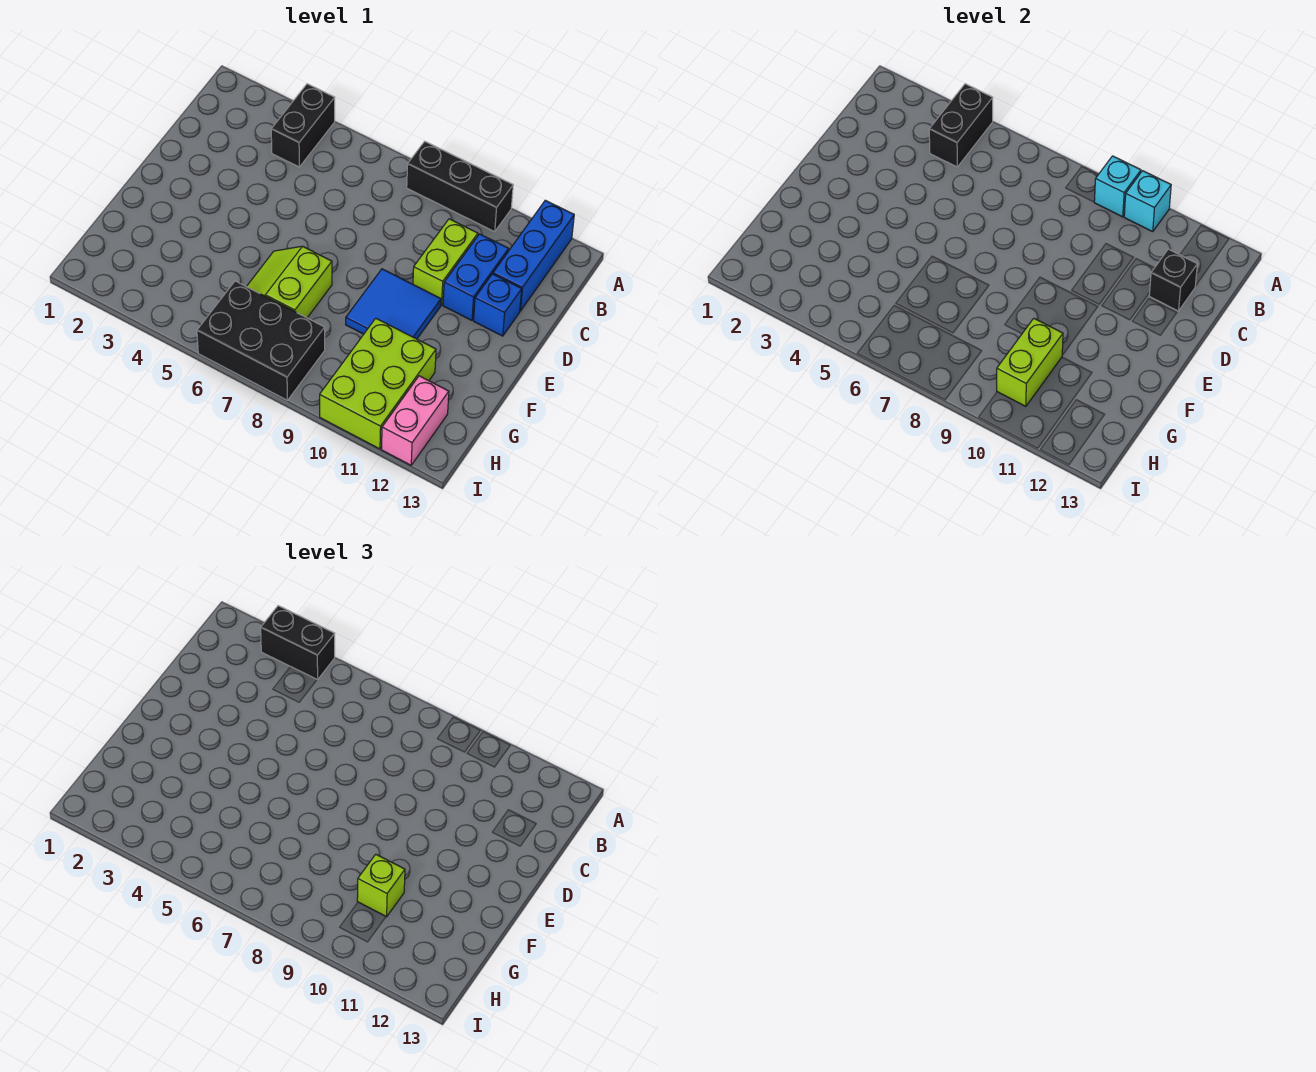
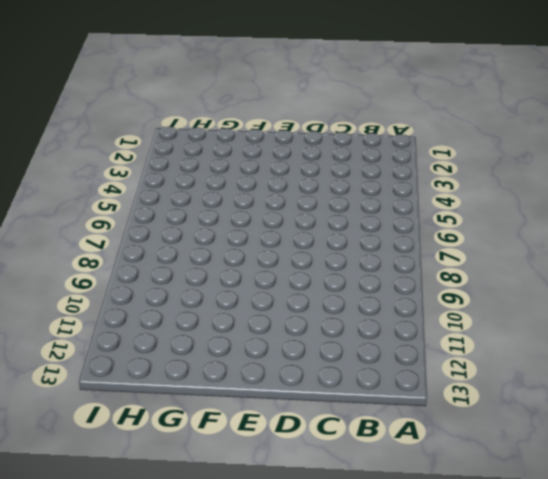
none -> black 1x2 brick [271,84,335,167]
none -> black 1x3 brick [407,141,513,232]
none -> blue 1x3 brick [493,200,574,311]

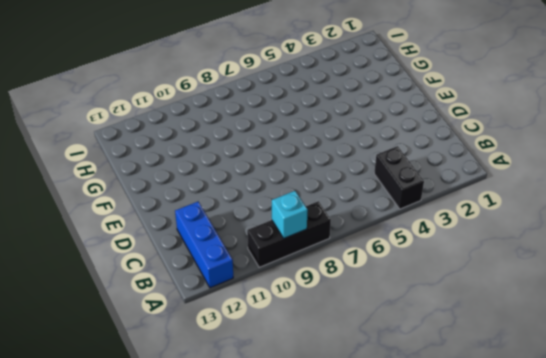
none -> lime 1x2 brick [413,219,478,305]
none -> blue 1x2 brick [443,234,509,320]
none -> blue 1x1 brick [474,274,522,336]

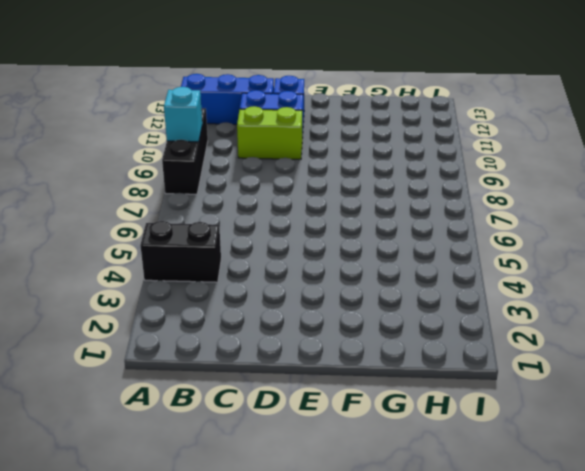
none -> blue 2x2 tile [346,269,441,339]
none -> lime 2x2 slope [246,246,332,318]
none -> lime 2x3 brick [320,318,436,449]

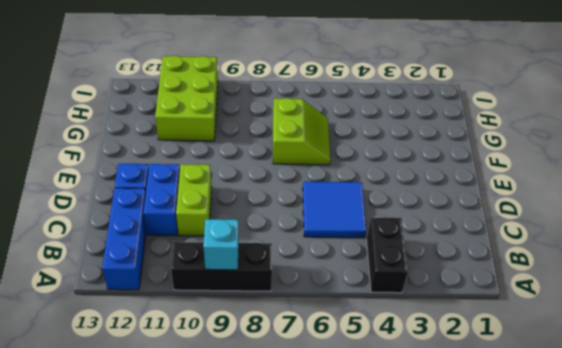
blue 2x2 tile [303,182,366,238] -> blue 2x2 tile moved to [346,269,441,339]
none -> black 2x3 brick [197,281,325,400]
none -> pink 1x2 brick [382,376,449,465]
none -> black 1x2 brick [929,84,993,167]

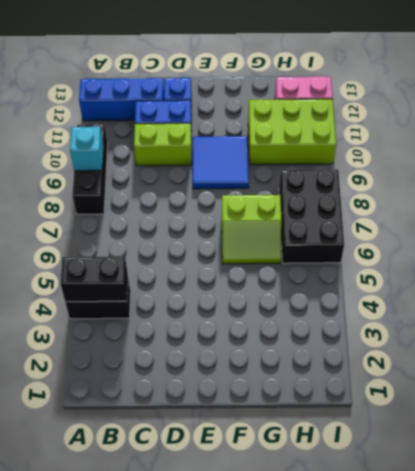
none -> cyan 1x1 brick [1124,171,1171,232]
none -> black 1x1 brick [1149,249,1197,311]
none -> lime 1x2 brick [997,318,1063,406]

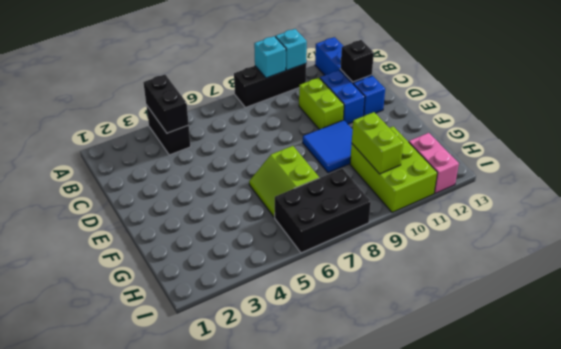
none -> black 1x2 brick [261,606,335,680]
none -> lime 1x1 brick [357,854,405,917]

